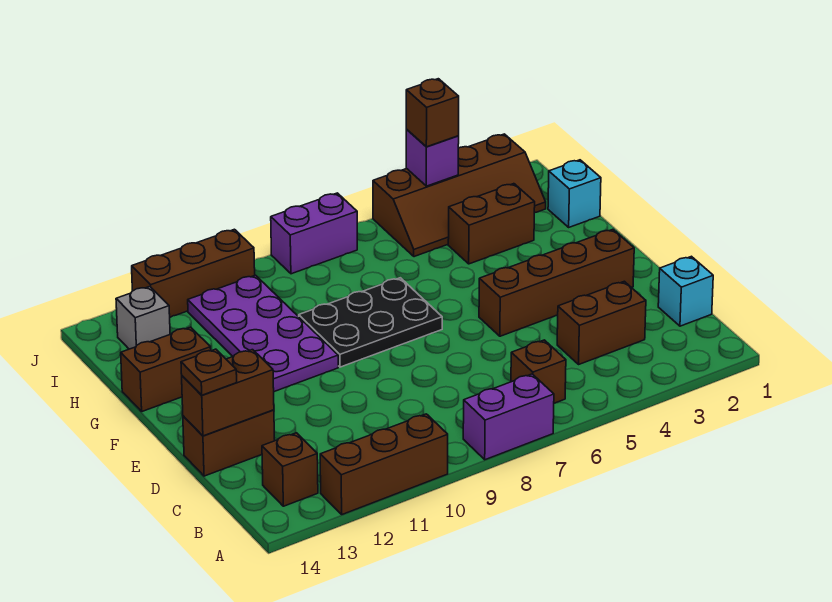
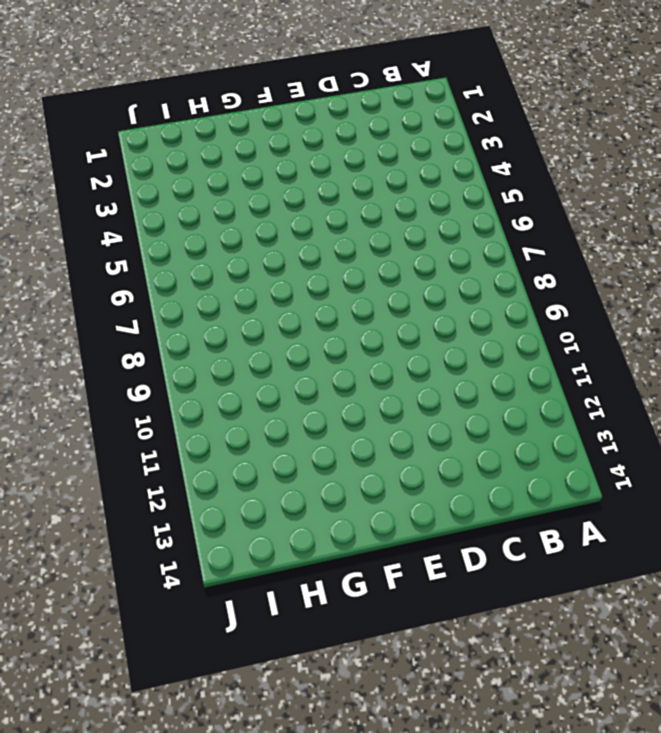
none -> purple 1x2 brick [463,374,554,460]
none -> brown 1x3 brick [320,414,448,514]
none -> brown 1x1 brick [511,340,566,403]

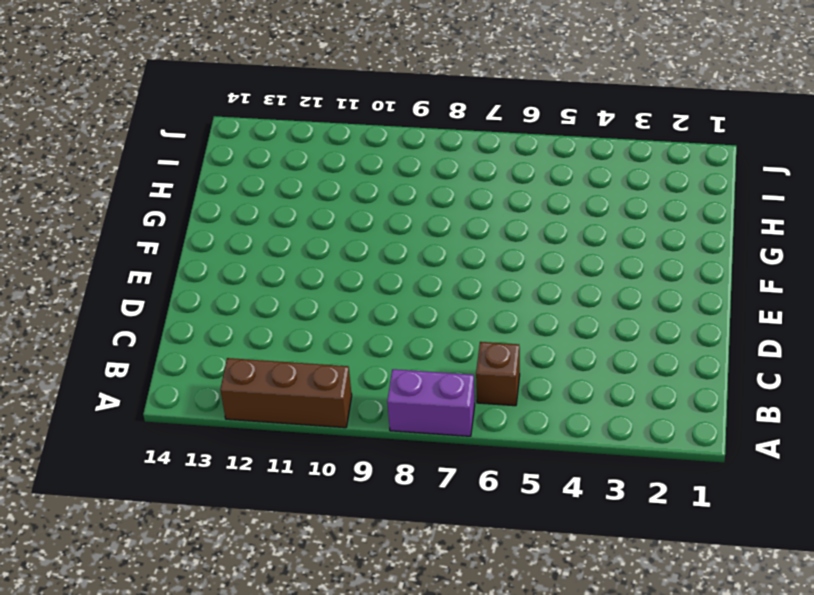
none -> brown 1x1 brick [262,433,318,506]
none -> cyan 1x1 brick [658,256,713,326]
none -> brown 1x2 brick [557,281,646,364]

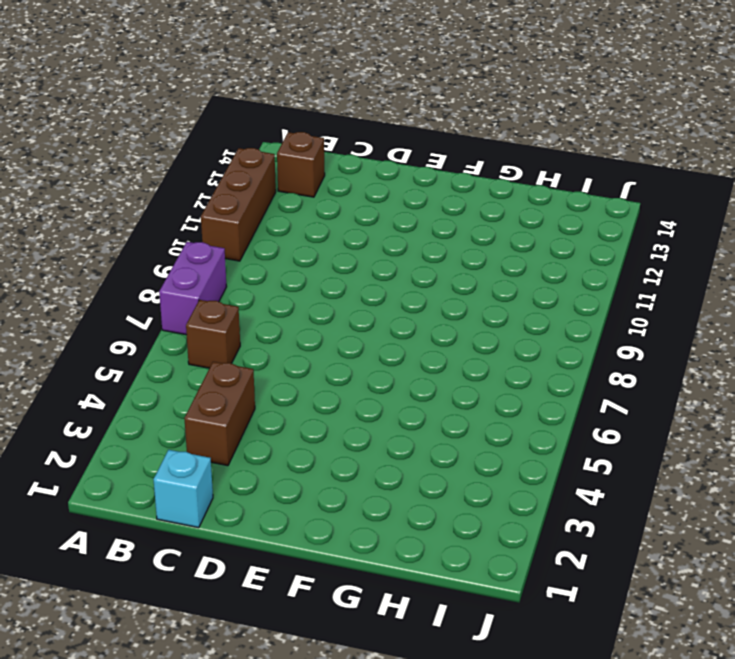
none -> brown 1x2 brick [183,410,275,476]
none -> brown 1x4 brick [479,229,634,336]
none -> black 2x3 plate [299,278,442,367]

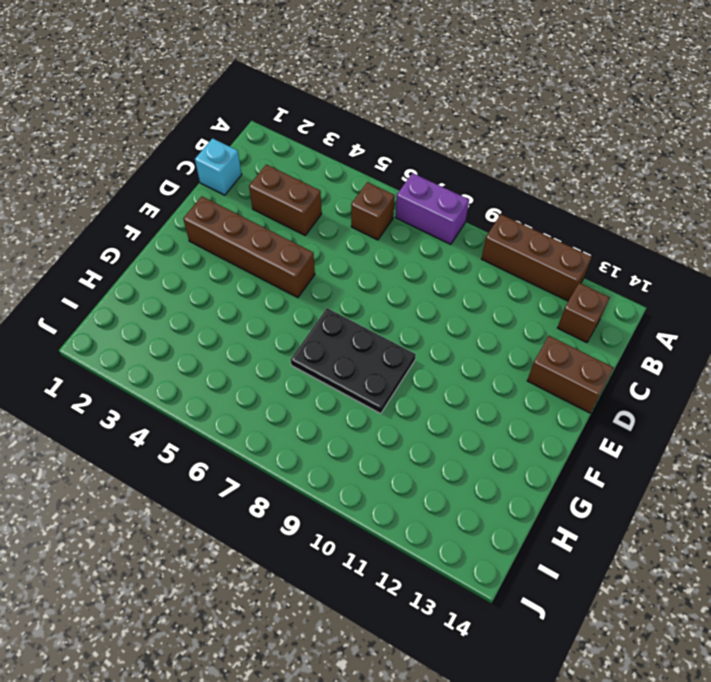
none -> purple 2x4 plate [188,275,338,392]
none -> brown 1x2 brick [121,327,211,411]
none -> cyan 1x1 brick [548,160,601,227]

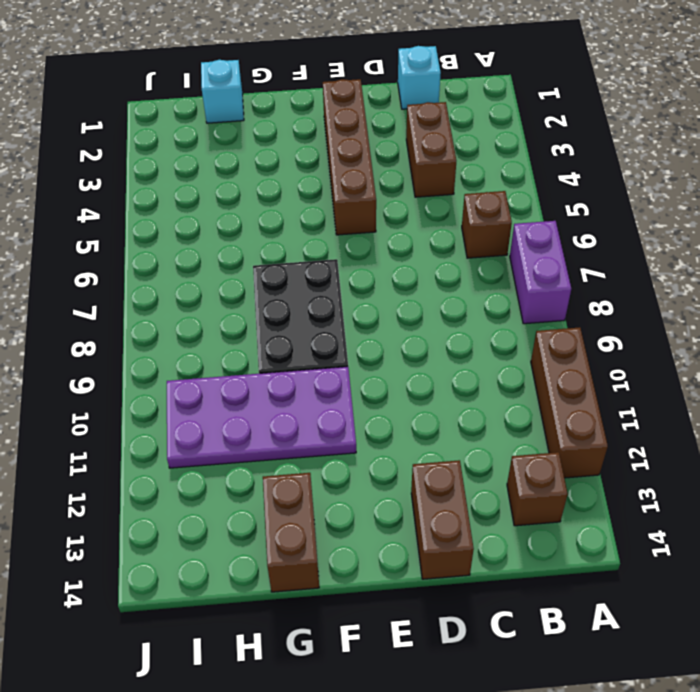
none -> brown 1x2 brick [448,184,535,264]
none -> brown 2x4 slope [373,134,546,257]
none -> grey 1x1 brick [116,287,170,349]

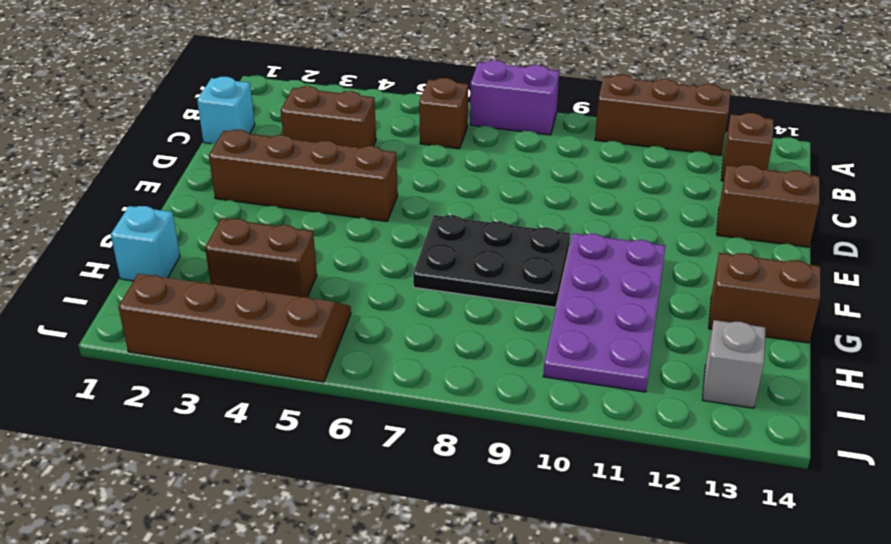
none -> purple 1x2 brick [271,193,357,274]
none -> brown 1x3 brick [132,229,255,317]
none -> brown 1x2 brick [182,350,274,436]

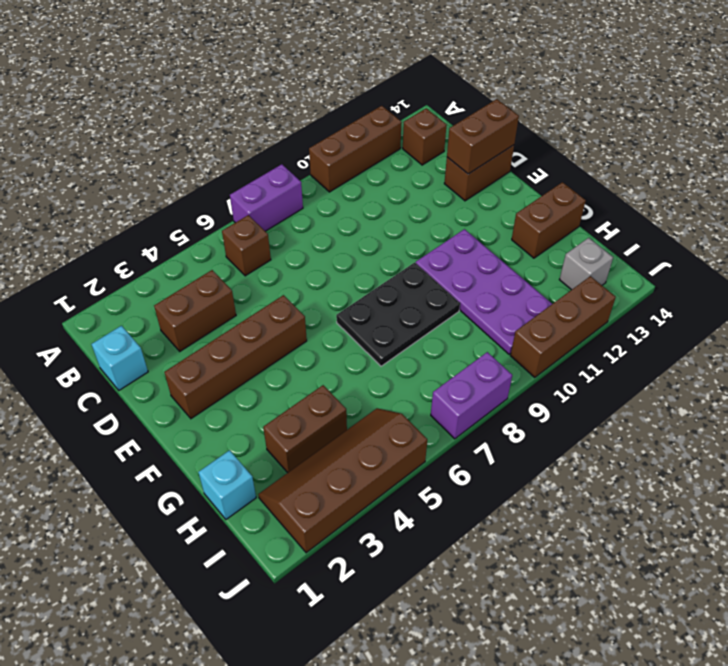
none -> purple 1x1 brick [406,130,459,186]
none -> brown 1x1 plate [181,349,237,395]
none -> brown 1x1 brick [406,79,459,147]

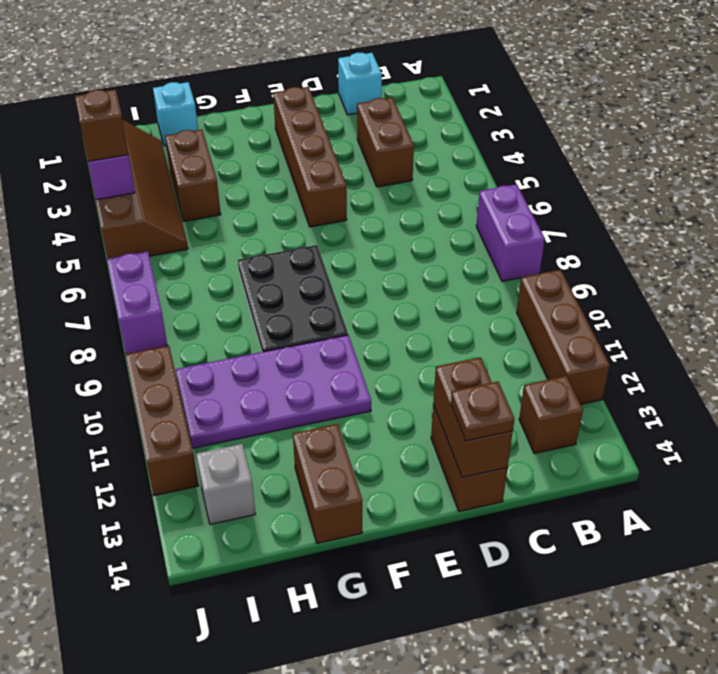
none -> brown 1x1 brick [511,340,566,403]

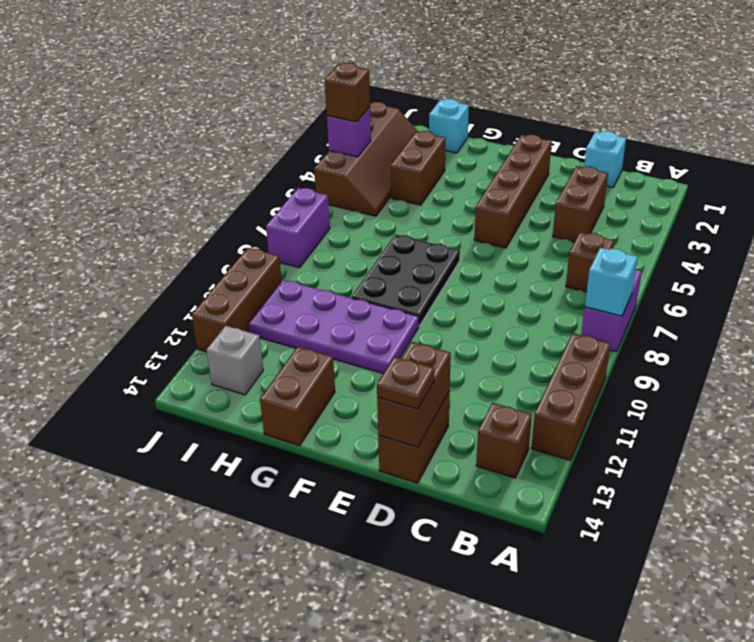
cyan 1x1 brick [585,248,638,316] -> none

